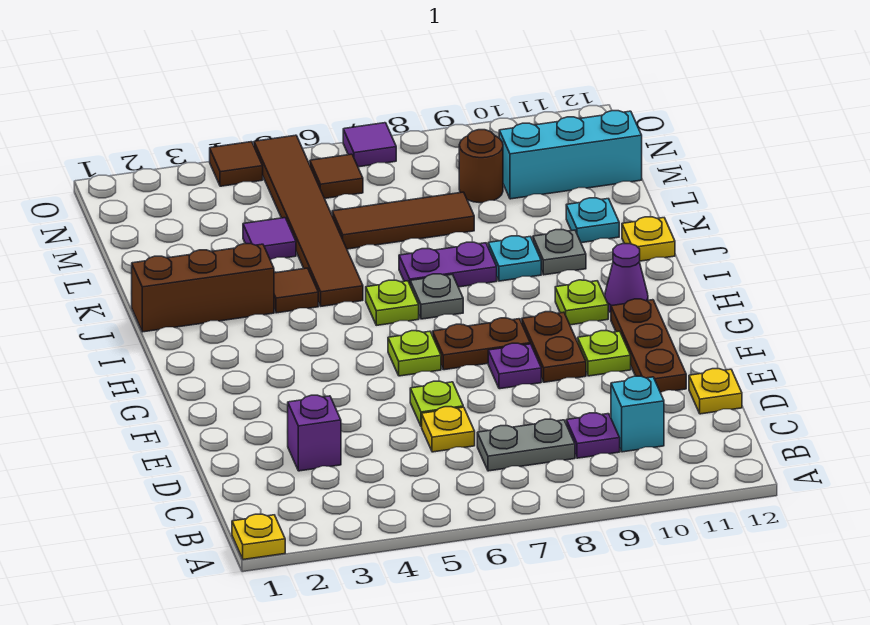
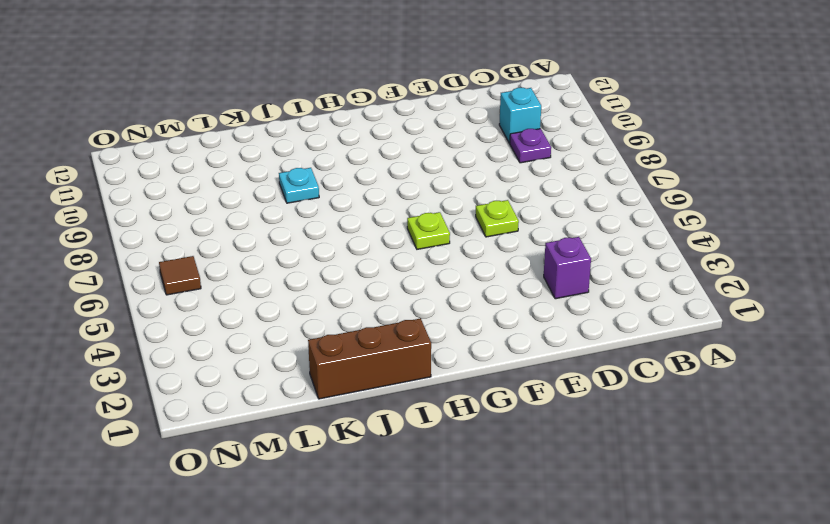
brown 1x3 brick [308,318,431,399] -> brown 1x3 brick turned to [132,244,274,332]
none -> yellow 1x1 plate [232,514,285,560]
none -> grey 1x2 plate [477,419,575,471]
none -> yellow 1x1 plate [422,407,475,452]
none -> yellow 1x1 plate [689,368,742,414]

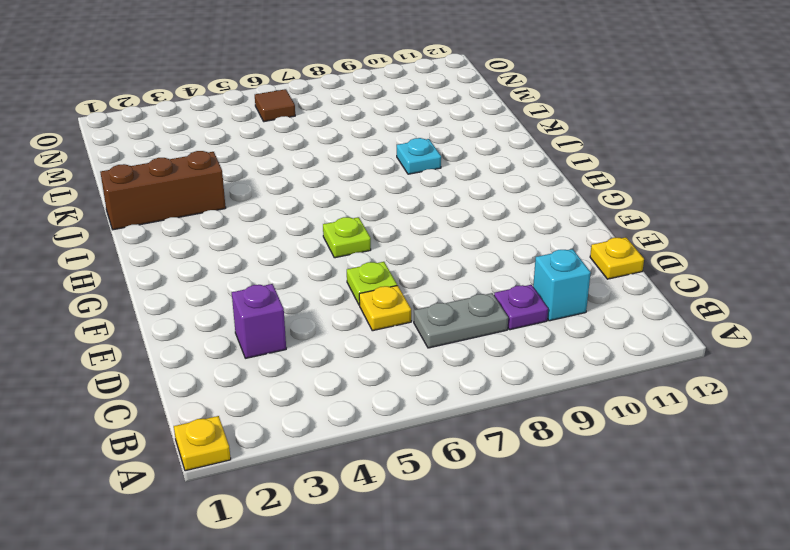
none -> brown 1x3 plate [611,299,686,393]
none -> purple 1x1 plate [488,343,541,389]
none -> brown 1x2 plate [522,311,586,382]
none -> lime 1x1 plate [578,331,631,376]

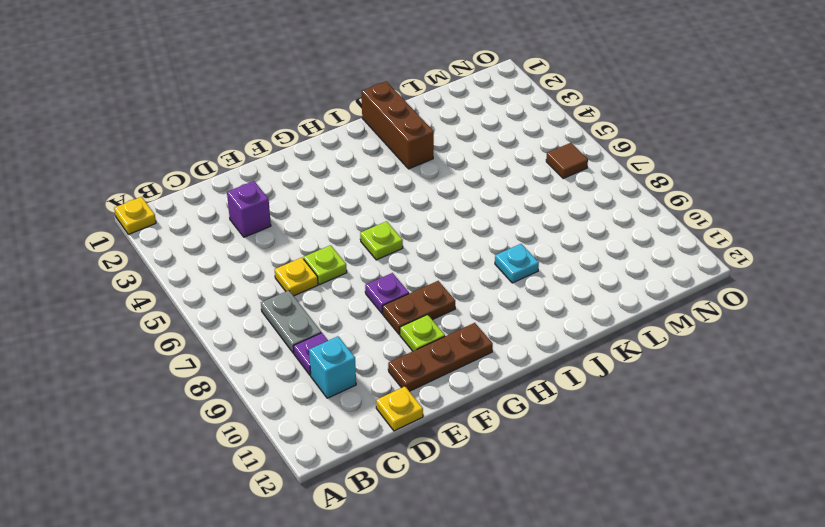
none -> brown 1x2 plate [433,318,530,370]
none -> lime 1x1 plate [555,280,608,325]
none -> purple 1x1 cone [605,244,648,312]
none -> lime 1x1 plate [366,280,419,325]

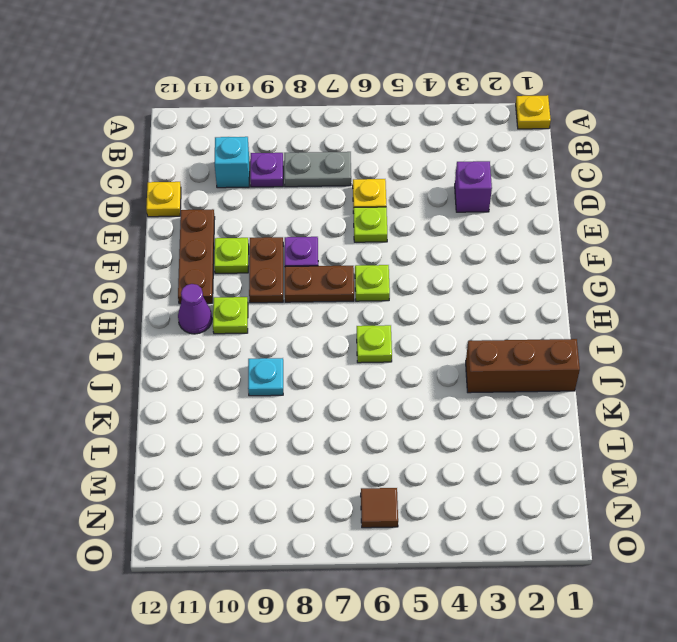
none -> grey 1x1 plate [410,274,463,319]
none -> brown 1x1 tile [274,268,318,313]
none -> brown 1x6 tile [254,135,363,306]
none -> purple 1x2 plate [399,242,497,287]

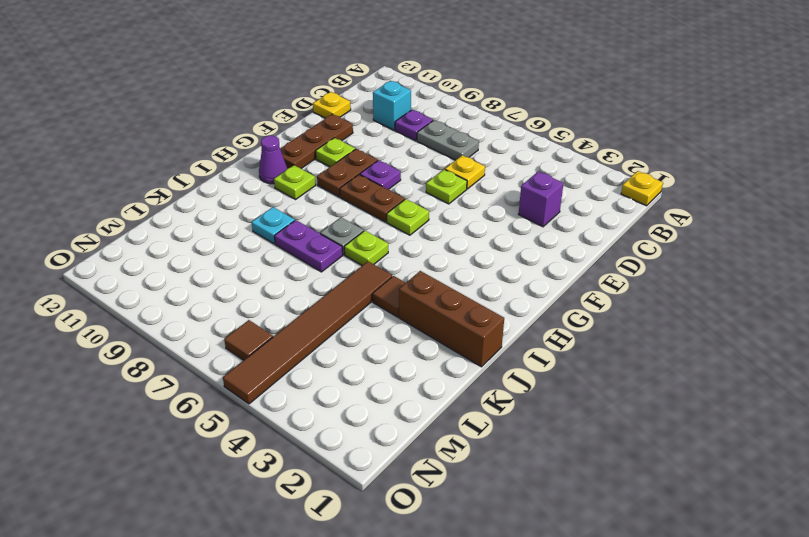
none -> grey 1x1 plate [533,230,586,275]
none -> yellow 1x1 plate [622,217,675,261]
none -> cyan 1x1 plate [566,198,619,243]
none -> purple 1x1 tile [243,218,296,260]

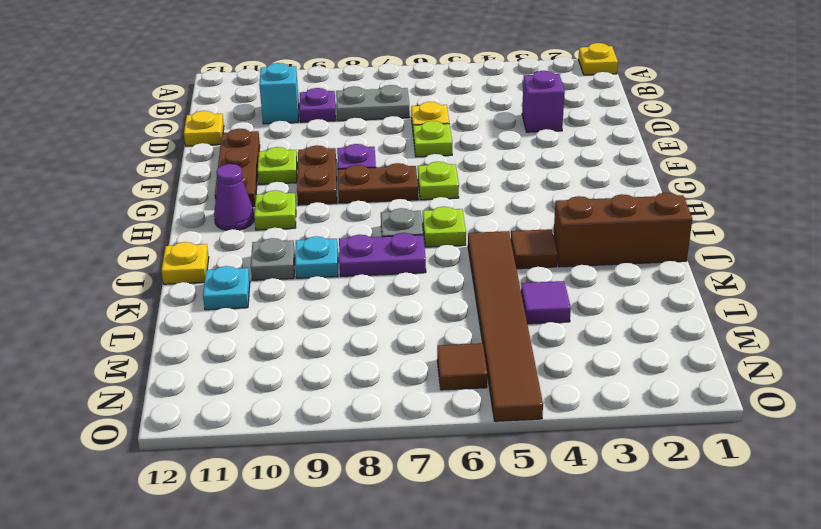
none -> brown 1x3 tile [332,192,474,249]
none -> brown 1x1 round brick [459,130,503,203]
none -> cyan 1x3 brick [499,111,642,199]
none -> brown 1x1 tile [210,142,263,186]

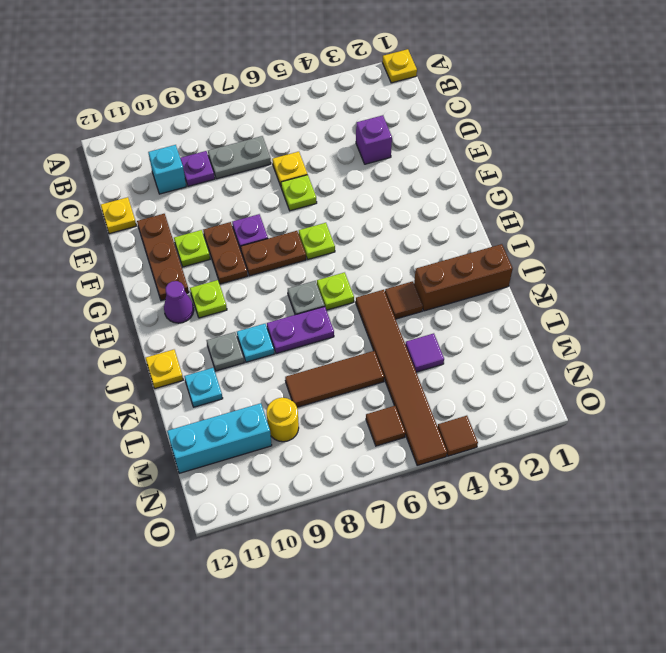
yellow 1x1 round brick [267,398,299,442] -> brown 1x1 round brick [459,130,503,203]
none -> purple 1x1 tile [343,123,396,167]

